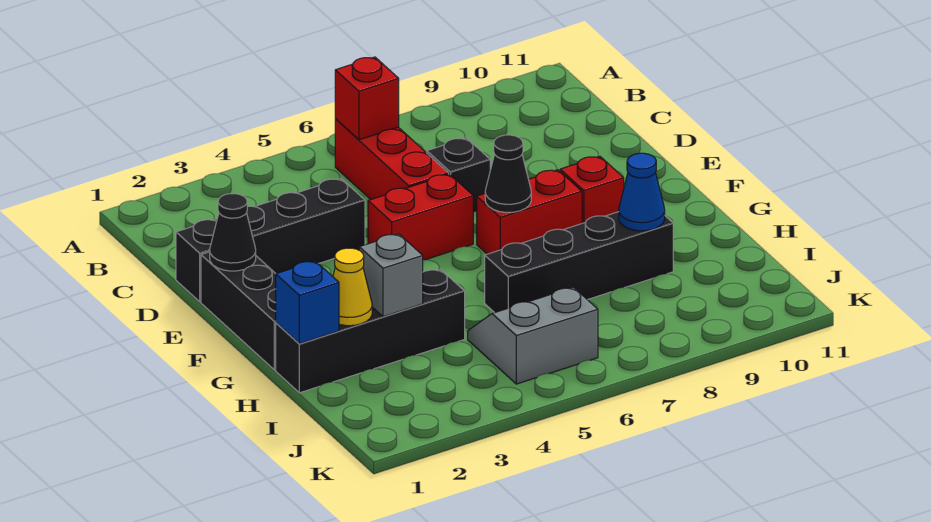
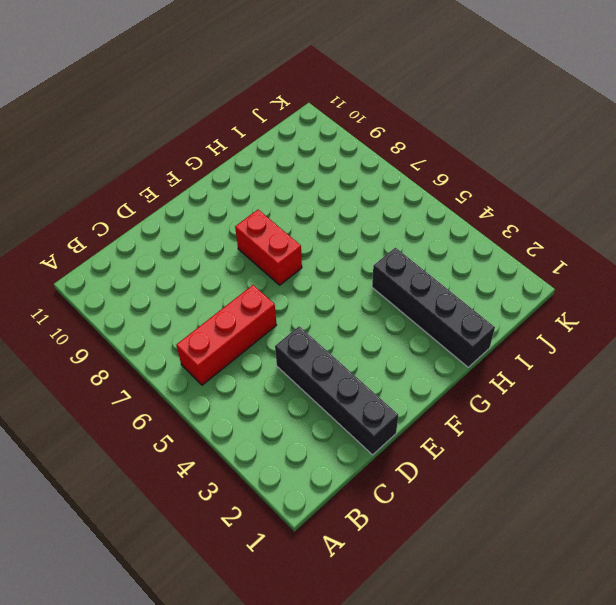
none -> black 1x1 brick [427,138,490,212]
none -> black 1x3 brick [201,252,276,370]
none -> red 1x2 brick [368,174,473,260]

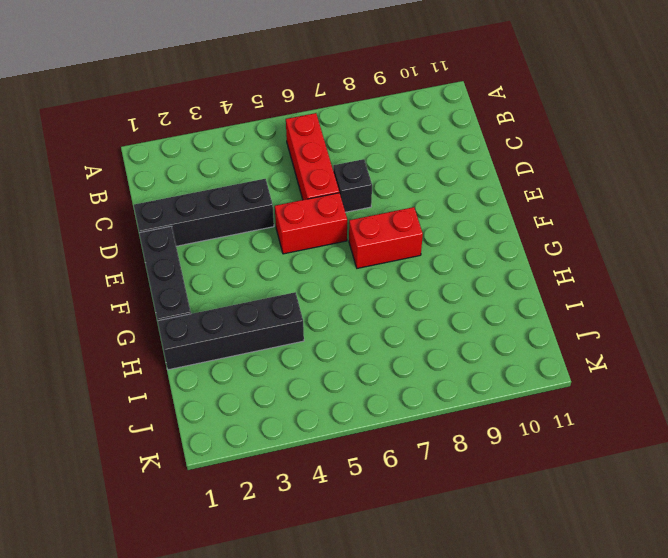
none -> red 1x1 brick [560,156,624,223]
none -> black 1x4 brick [485,212,673,313]
none -> grey 2x2 slope [468,287,598,384]

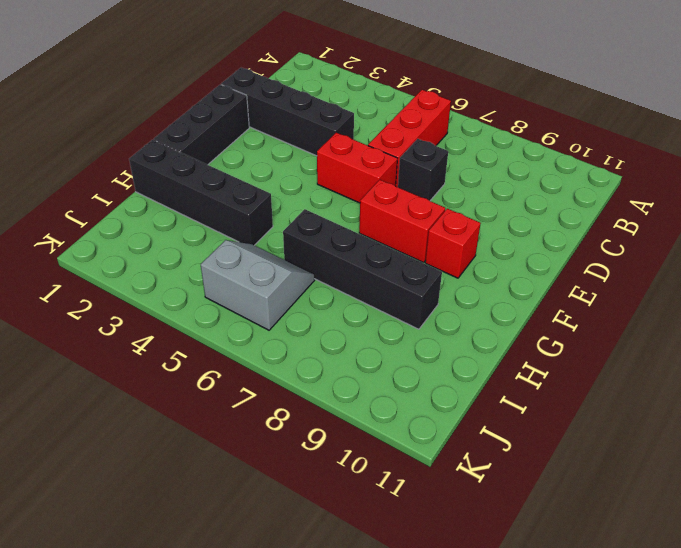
none -> red 1x1 brick [335,57,399,140]
none -> black 1x1 cone [210,194,256,271]
none -> black 1x1 cone [485,135,531,213]

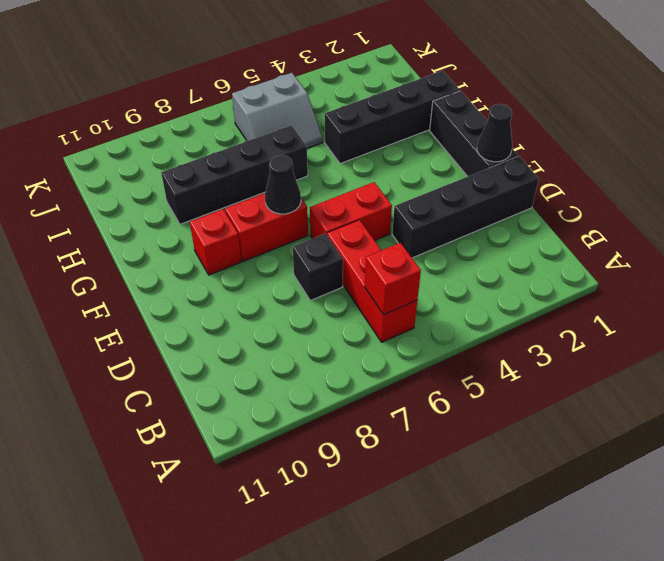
none -> blue 1x1 brick [276,261,339,344]
none -> yellow 1x1 cone [333,248,372,326]
none -> grey 1x1 brick [359,234,423,317]

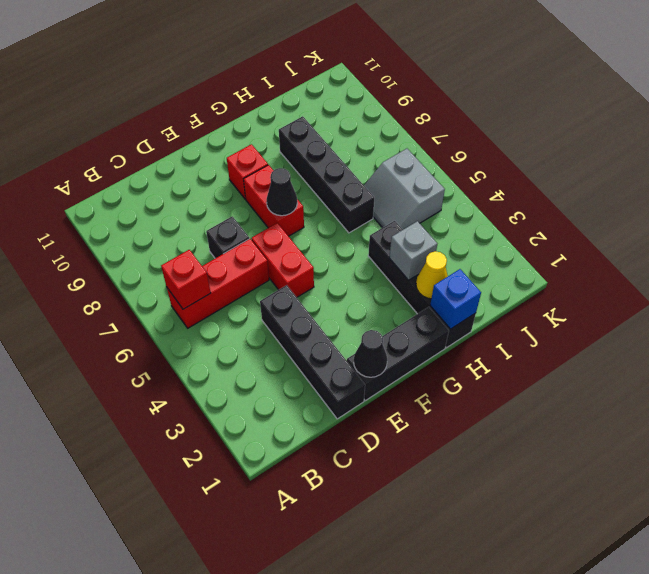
none -> blue 1x1 cone [619,153,665,231]

